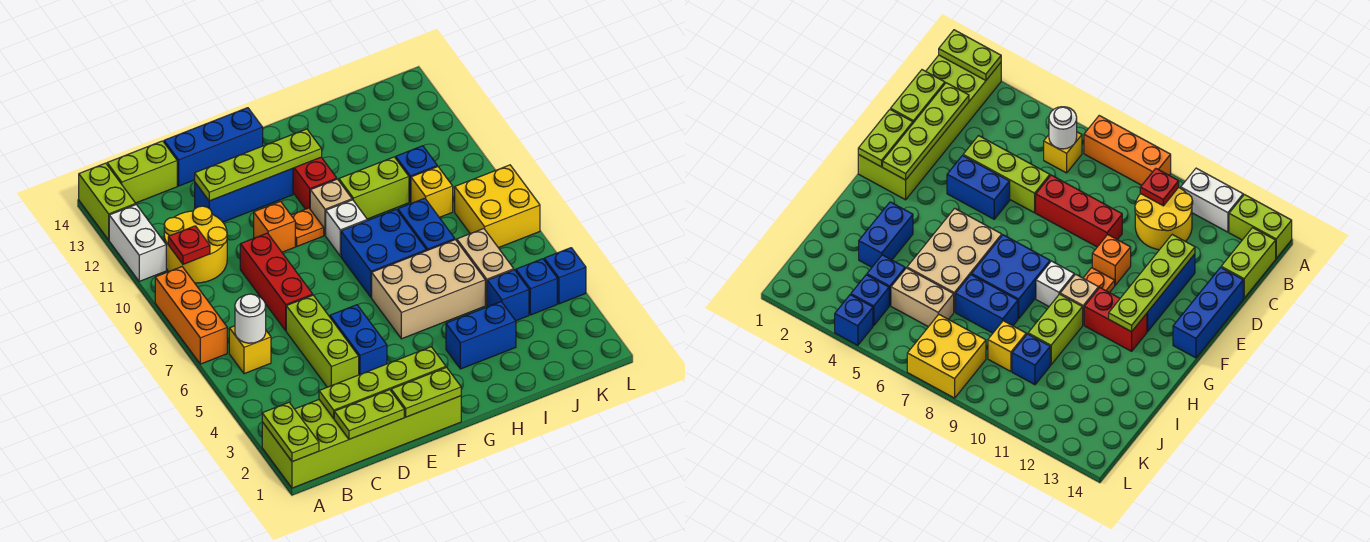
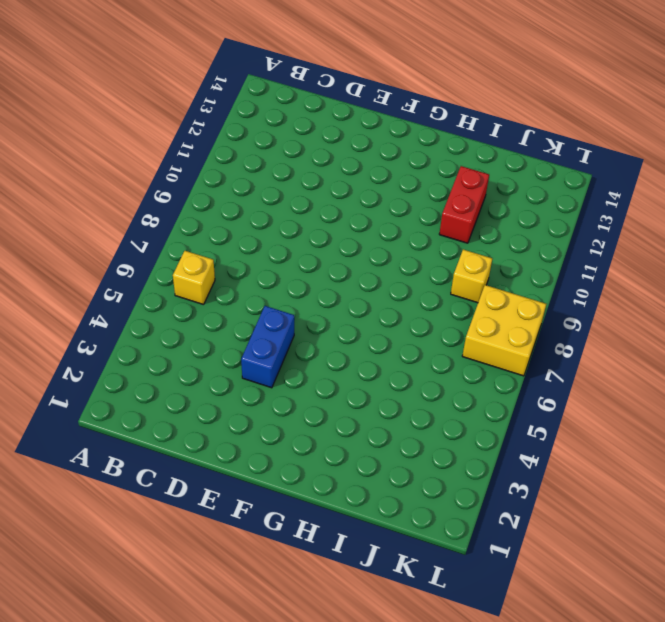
red 1x2 brick [439,166,489,243] -> red 1x2 brick moved to [293,157,337,209]
none -> lime 2x6 brick [262,396,461,488]
none -> orange 1x3 brick [155,267,227,364]
none -> white 1x2 brick [109,205,166,281]
none -> lime 1x2 brick [79,163,136,240]

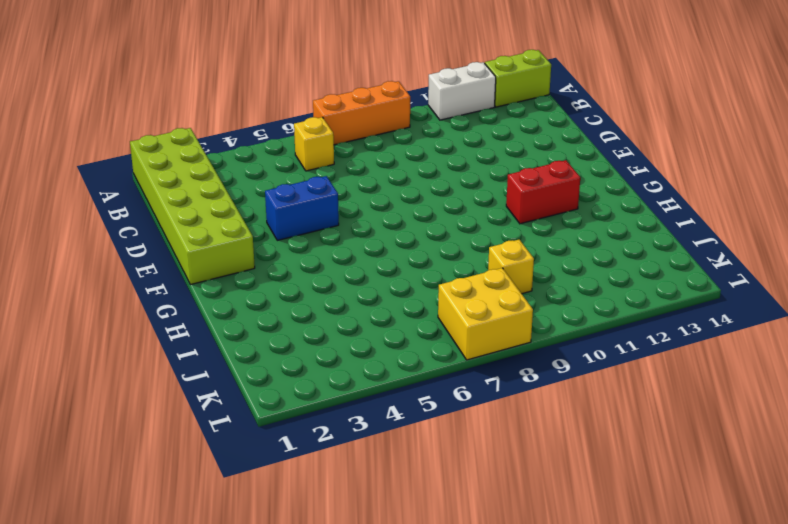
none -> yellow 2x2 round brick [164,206,227,283]
none -> lime 1x2 brick [107,141,177,203]
none -> lime 1x3 brick [286,295,359,387]
none -> red 1x3 brick [240,233,313,331]

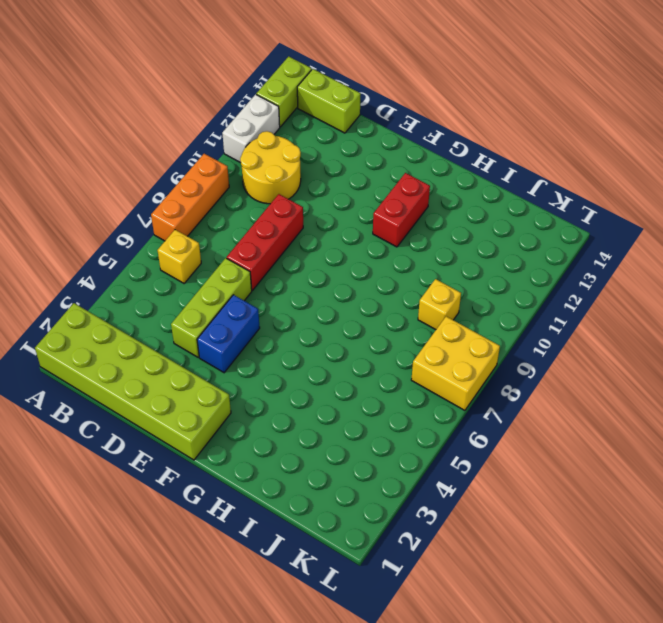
none -> blue 1x3 brick [195,169,293,222]
none -> blue 1x3 brick [164,108,263,186]
none -> orange 1x1 brick [254,201,295,252]
none -> orange 1x1 plate [291,208,324,246]

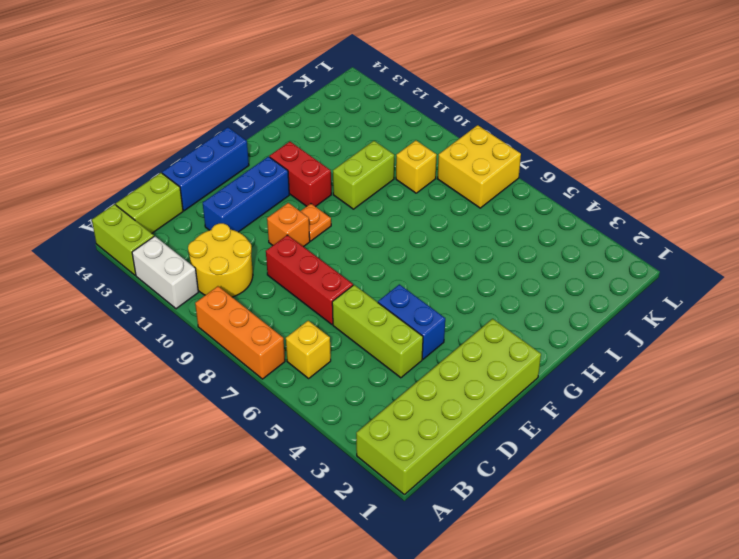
none -> tan 2x3 brick [372,240,485,339]
none -> blue 2x2 brick [341,209,426,297]
none -> white 1x1 brick [326,200,367,256]
none -> tan 1x1 brick [310,179,352,235]

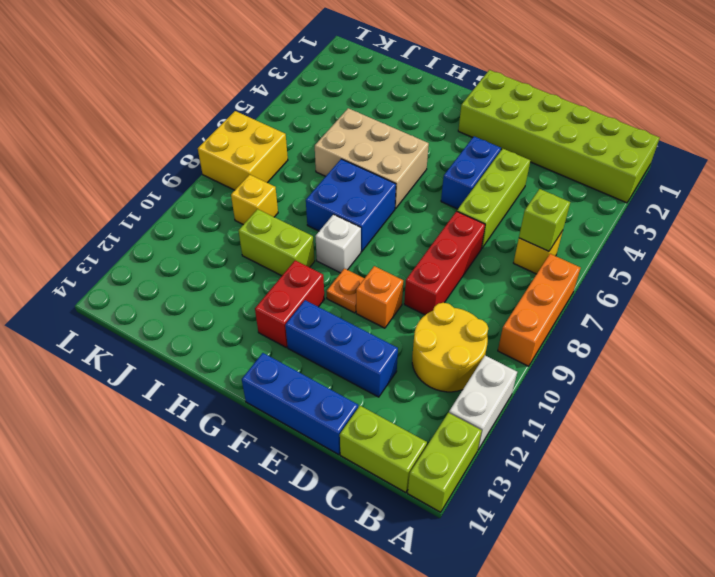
lime 1x1 brick [519,189,570,251] -> white 1x1 round brick [235,294,266,343]
none -> tan 1x1 brick [310,179,352,235]
none -> blue 1x2 brick [446,302,516,369]
none -> blue 1x2 brick [398,198,455,251]
none -> blue 1x1 brick [487,270,529,321]

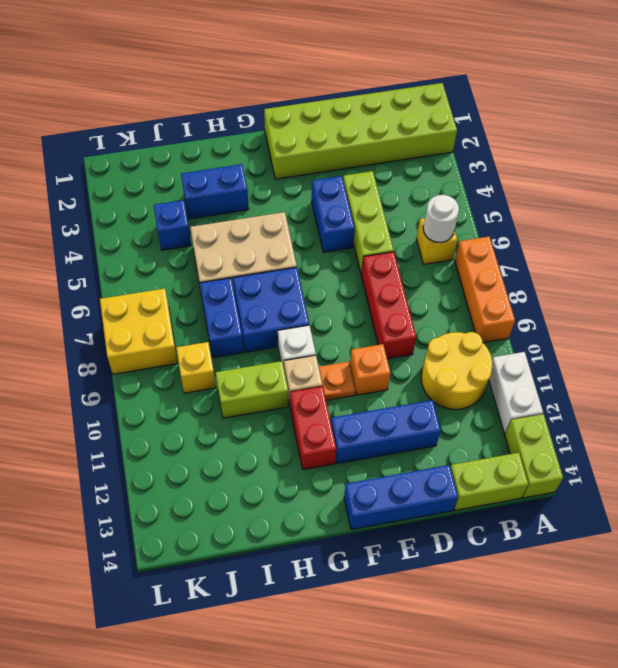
none -> tan 1x2 brick [457,229,514,305]
none -> blue 1x1 brick [396,146,437,202]
none -> blue 1x1 brick [516,259,557,315]
none -> blue 1x1 brick [544,248,586,304]

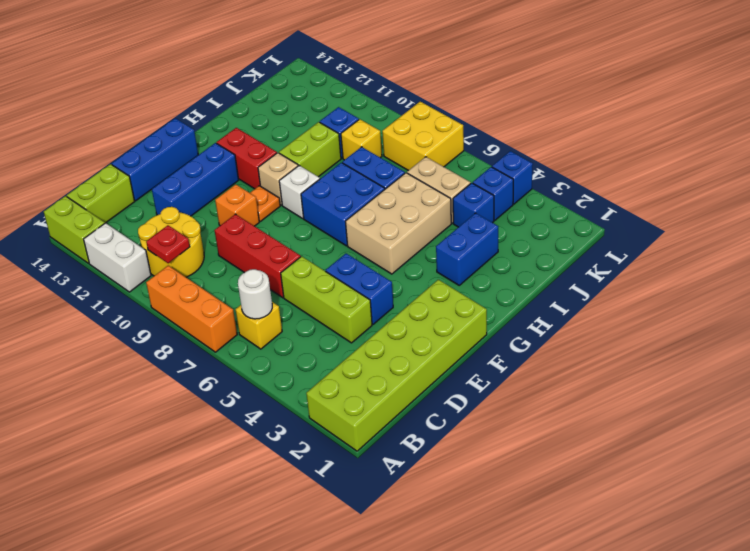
none -> lime 1x2 plate [262,402,319,462]
none -> lime 1x2 plate [334,390,404,439]
none -> lime 1x4 plate [319,347,446,418]
none -> lime 1x4 plate [195,129,322,201]

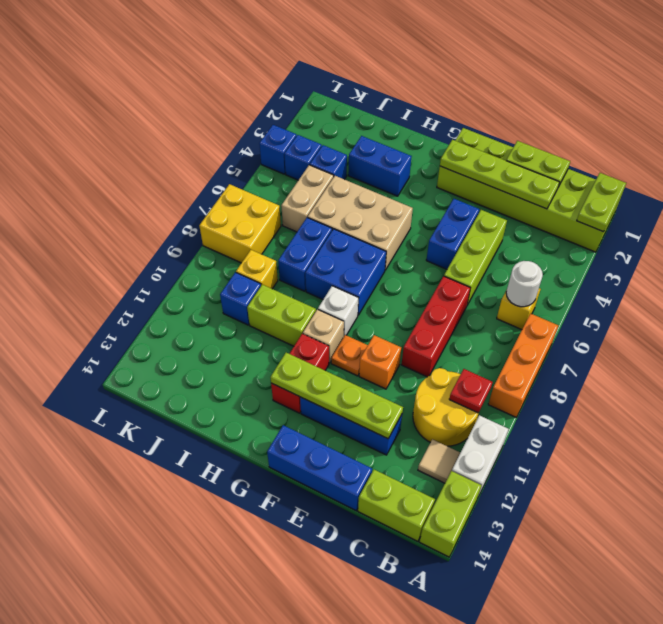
tan 1x1 tile [418,439,460,483] -> none
none -> lime 1x2 plate [391,367,461,417]

